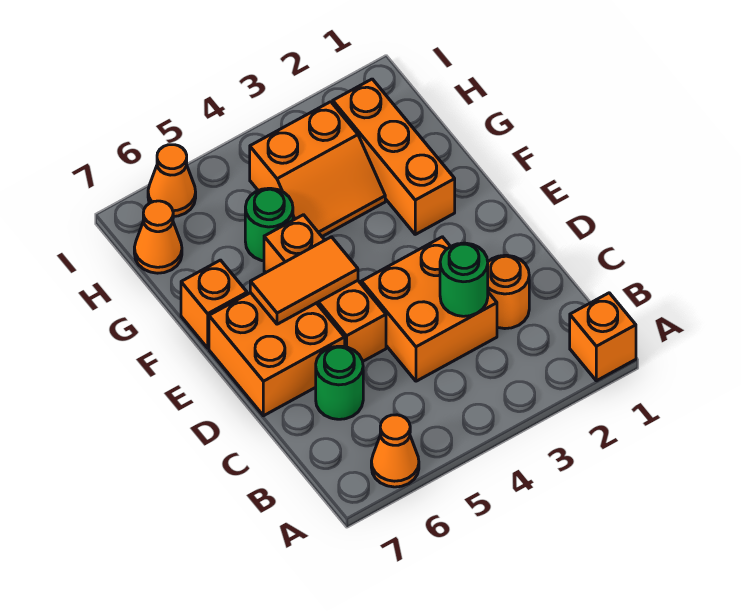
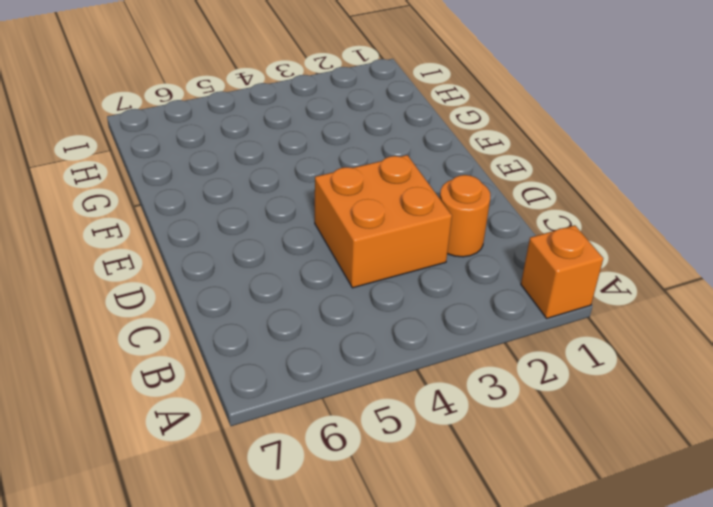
none -> orange 1x1 cone [371,415,419,487]
none -> green 1x1 round brick [316,346,363,419]
none -> orange 1x3 brick [264,215,386,362]

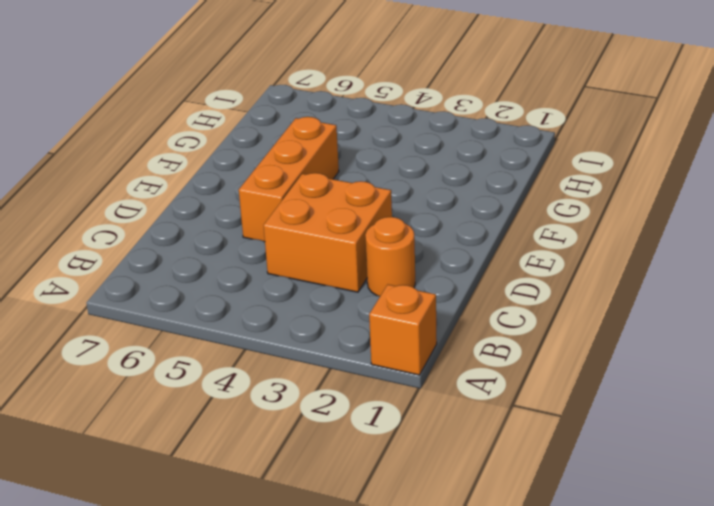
none -> orange 1x1 cone [371,415,419,487]
none -> green 1x1 round brick [316,346,363,419]
none -> orange 2x2 brick [209,293,345,416]

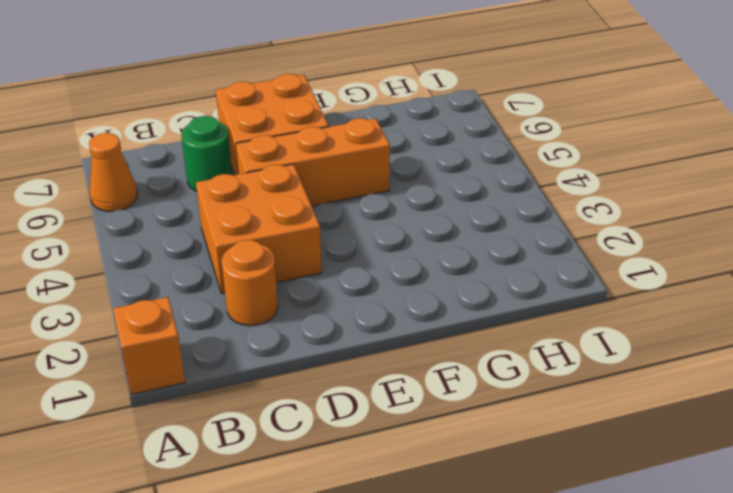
none -> orange 1x3 brick [333,79,455,234]
none -> orange 1x1 brick [181,260,247,348]
none -> orange 2x2 slope [250,102,385,236]

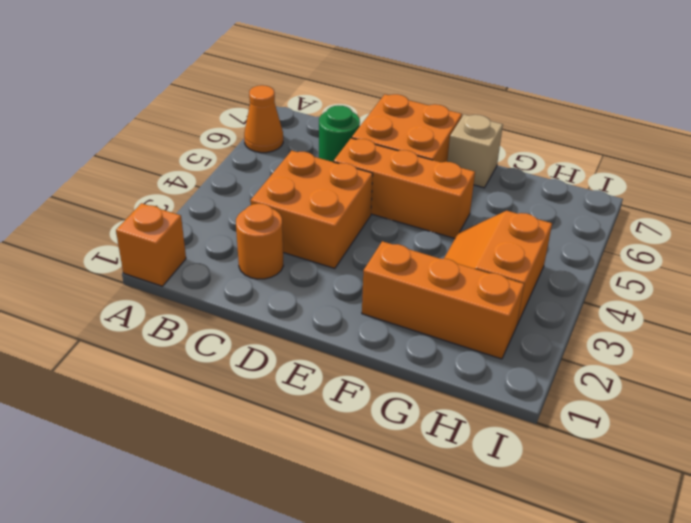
tan 1x1 brick [447,114,503,188] -> orange 1x1 brick [181,260,247,348]
none -> green 1x1 round brick [245,188,293,261]
none -> orange 1x1 cone [134,201,182,273]
none -> orange 1x1 cone [148,145,196,216]

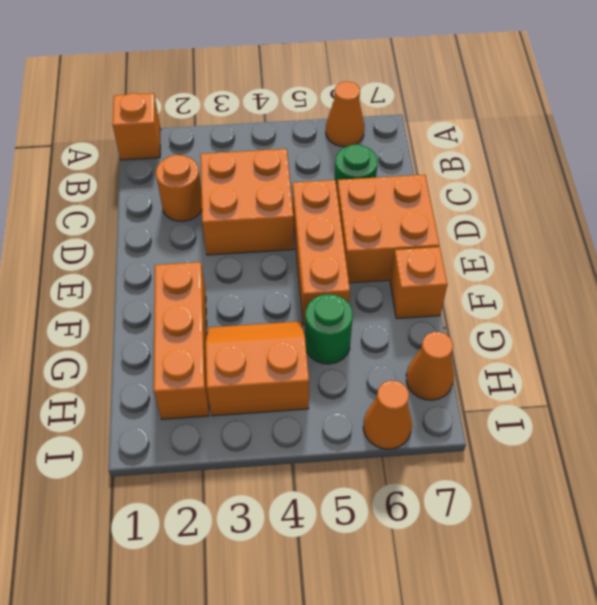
none -> green 1x1 round brick [440,243,488,316]
none -> orange 1x2 tile [250,237,358,324]

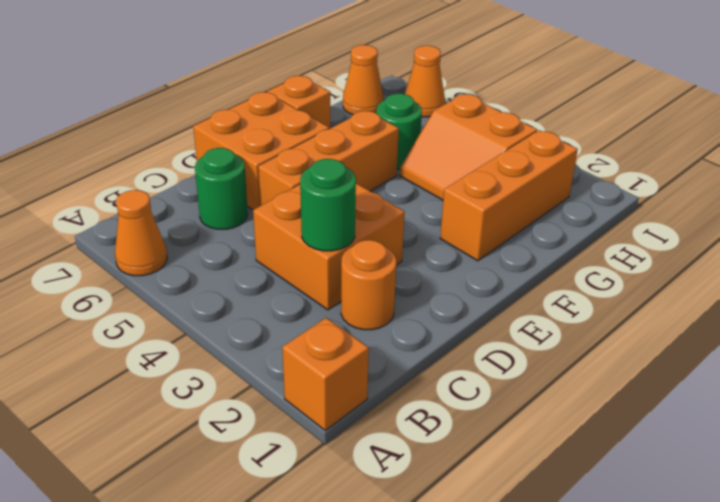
none -> orange 1x2 tile [250,237,358,324]

